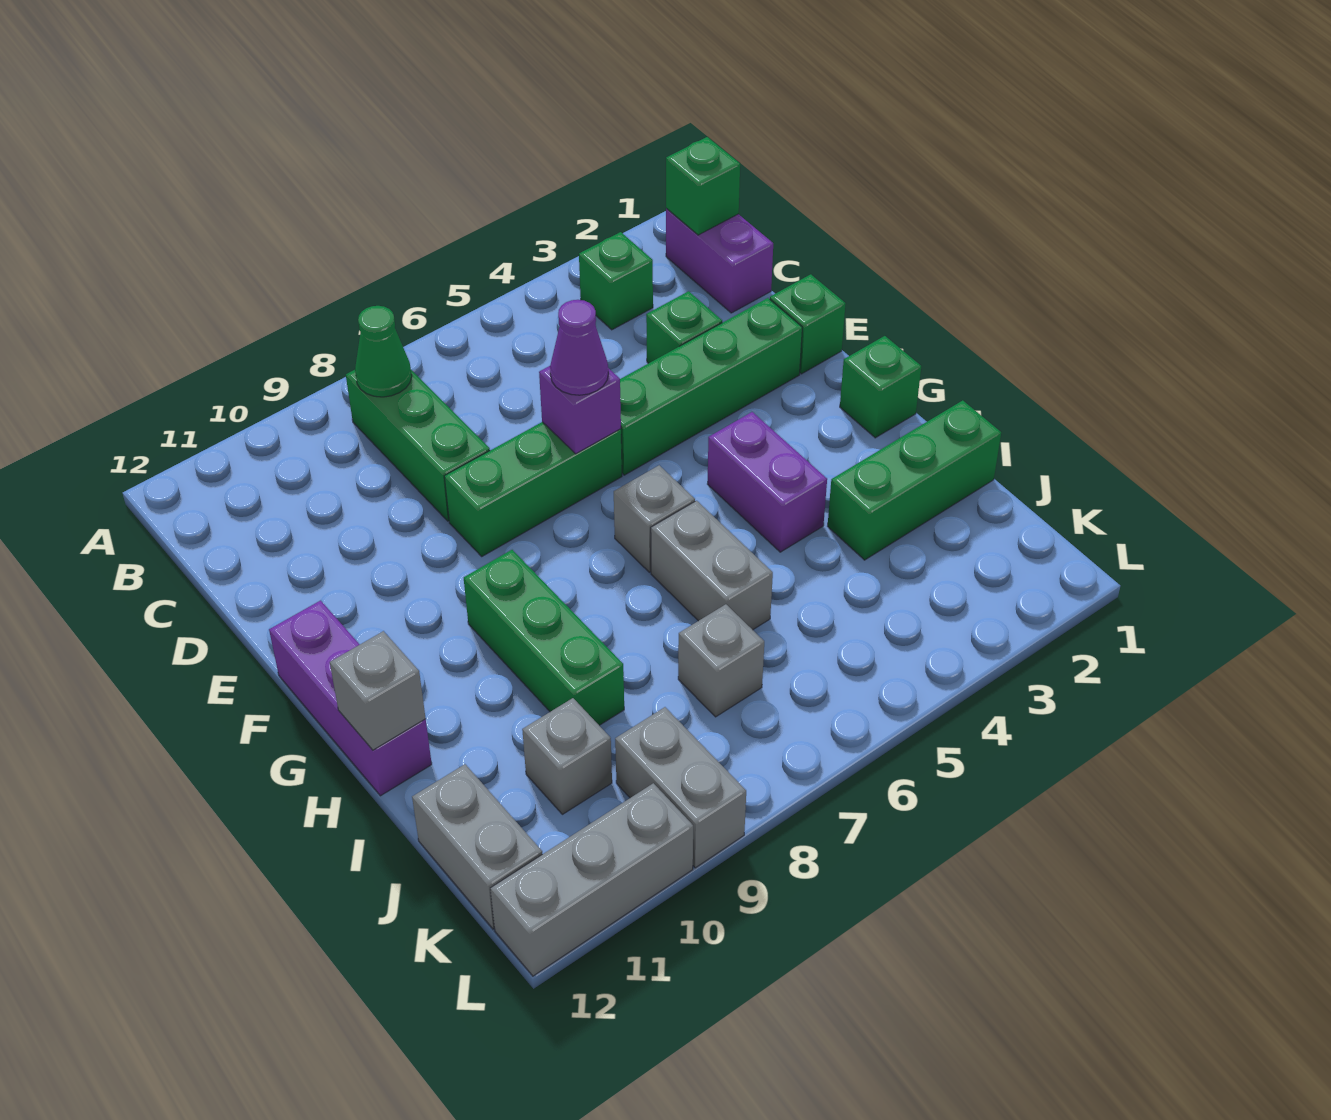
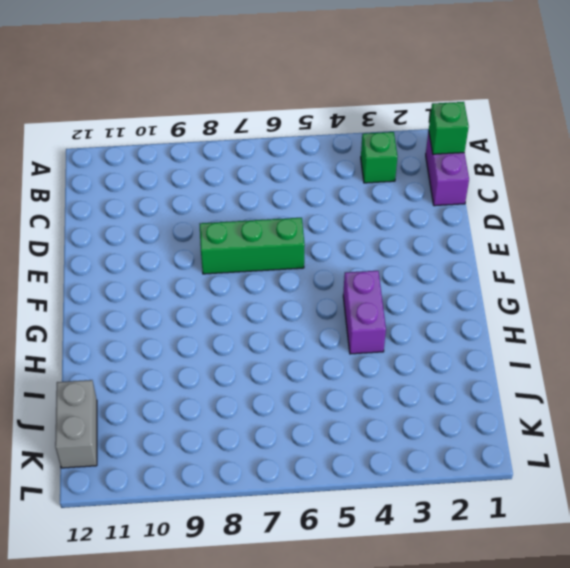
none -> green 1x3 brick [346,370,490,521]
none -> green 1x1 brick [646,291,723,363]
none -> green 1x1 brick [770,274,846,374]

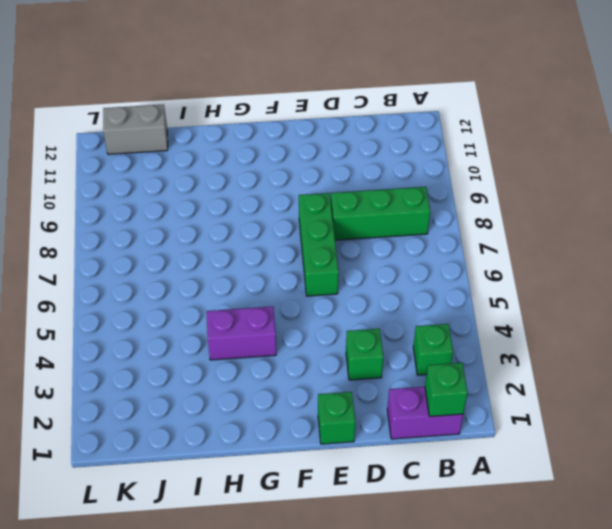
none -> green 1x4 brick [620,298,802,475]
none -> purple 1x3 brick [269,600,432,796]
none -> green 1x1 brick [840,336,921,438]

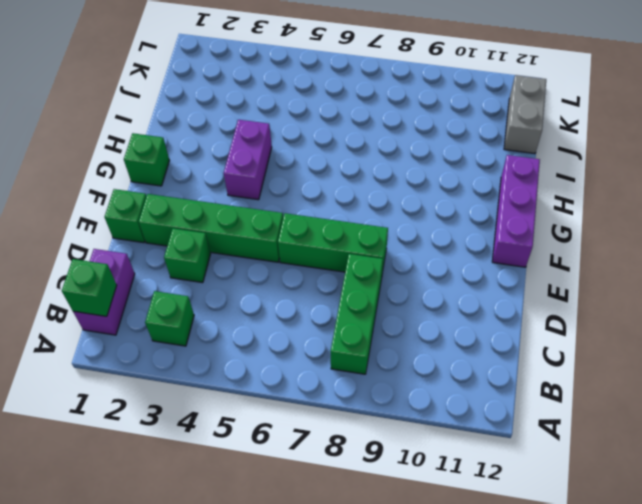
none -> grey 1x1 brick [614,465,695,572]
none -> green 1x3 brick [464,550,624,725]
none -> grey 1x2 brick [651,501,773,630]

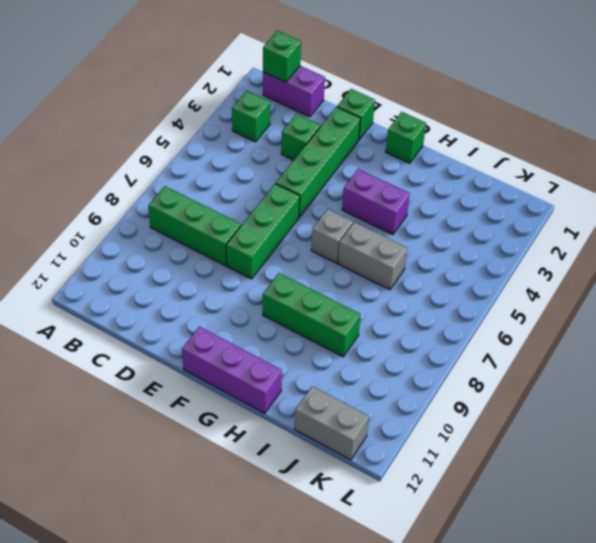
none -> green 1x3 brick [828,400,1001,560]
none -> grey 1x1 brick [678,604,764,717]
none -> grey 1x1 brick [522,698,612,814]

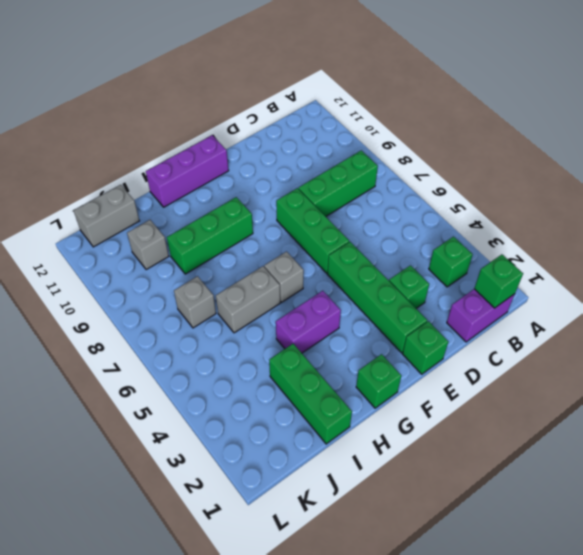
none -> grey 1x2 brick [615,707,746,868]
none -> grey 1x3 brick [490,783,693,976]
none -> green 1x1 cone [355,306,412,397]

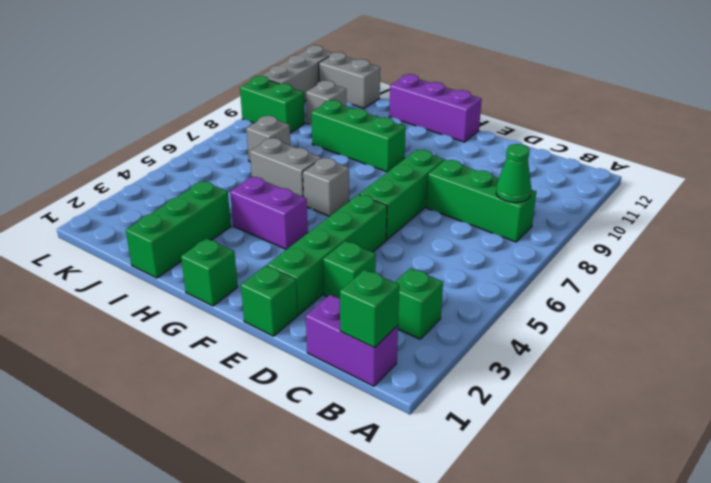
green 1x2 brick [240,76,305,133] -> grey 1x2 brick [615,707,746,868]
none -> purple 1x1 brick [539,366,621,454]
none -> grey 1x1 brick [330,631,426,750]
none -> purple 1x1 cone [550,300,608,395]

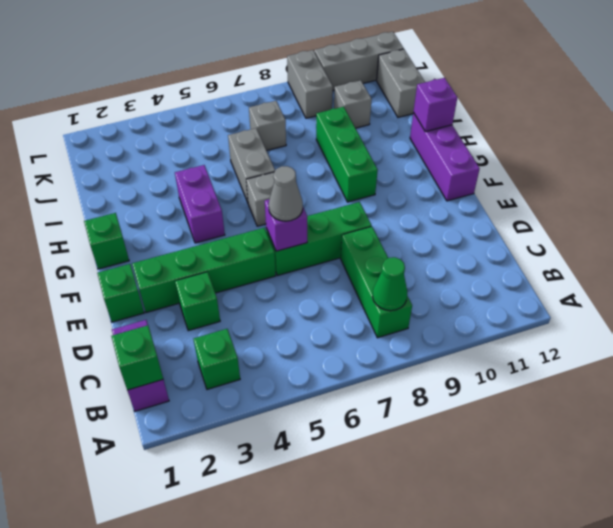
grey 1x1 cone [269,166,303,221] -> purple 1x1 cone [550,300,608,395]
purple 1x1 brick [413,78,457,132] -> grey 1x1 brick [330,631,426,750]
none -> green 1x3 brick [828,400,1001,560]

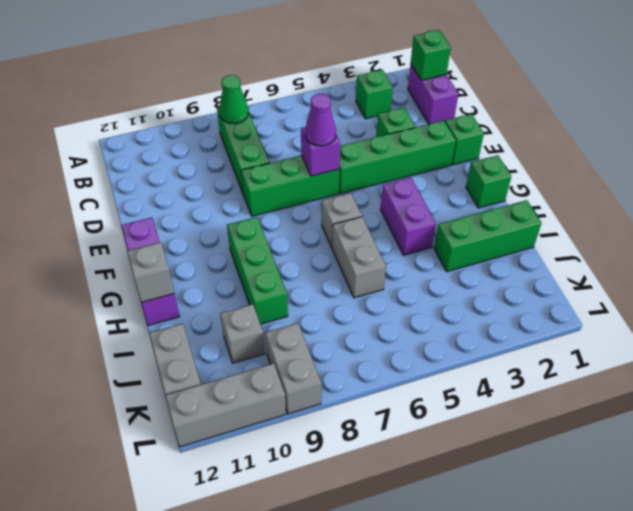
none -> grey 1x1 brick [678,604,764,717]

